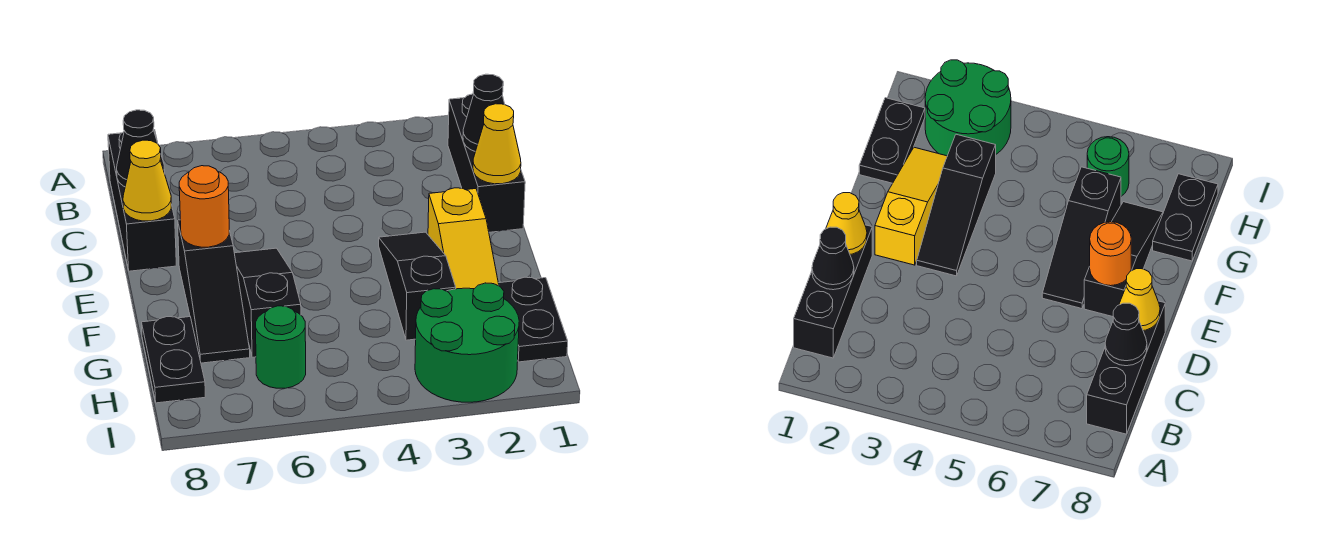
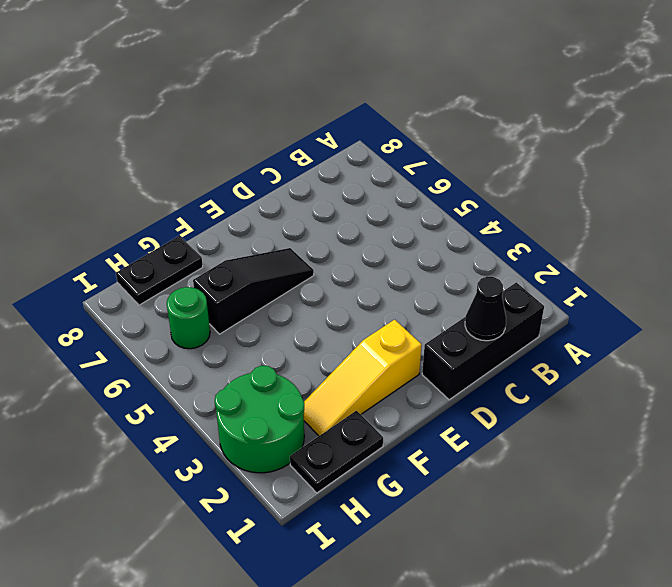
none -> black 1x3 brick [108,130,176,271]
none -> black 1x3 slope [379,232,456,340]
none -> black 1x3 slope [178,220,250,363]

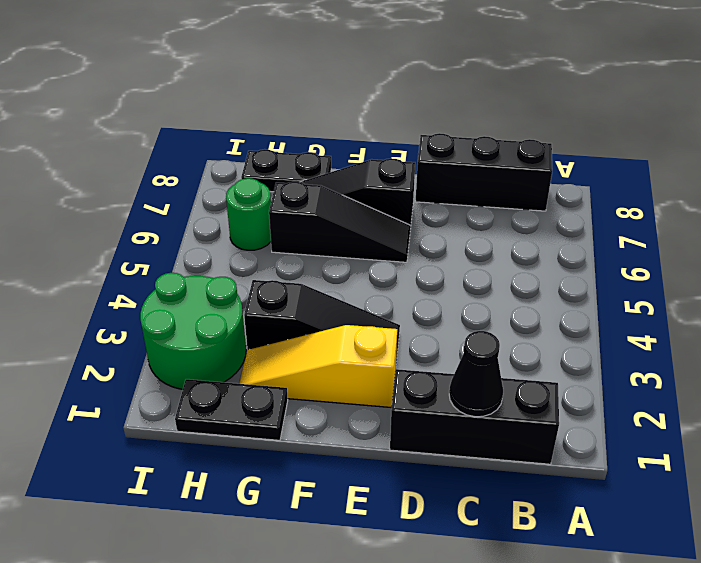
none -> black 1x1 cone [117,110,165,187]
none -> yellow 1x1 cone [473,104,521,184]
none -> yellow 1x1 cone [123,140,171,221]

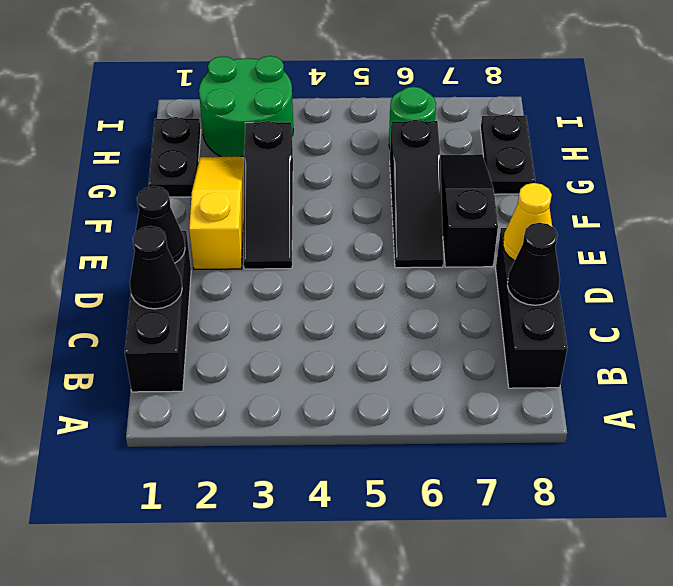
black 1x1 cone [136,186,185,263] -> yellow 1x1 cone [473,104,521,184]
none -> orange 1x1 round brick [179,166,229,247]

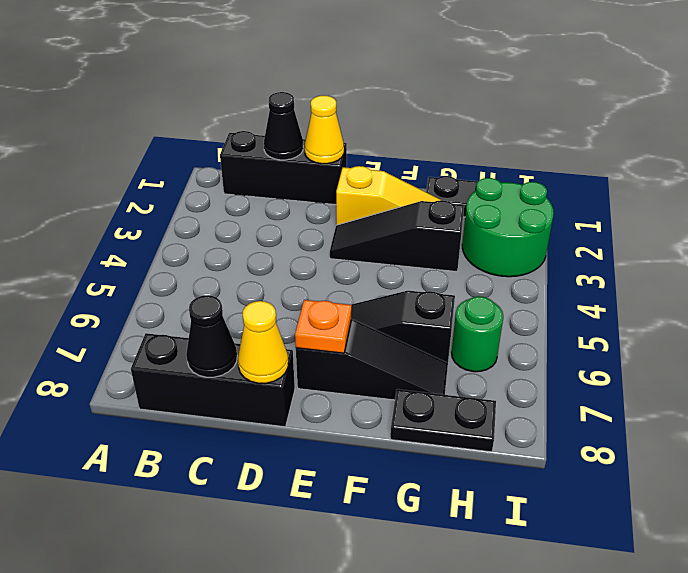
orange 1x1 plate [295,300,352,353] -> orange 1x1 round brick [179,166,229,247]

